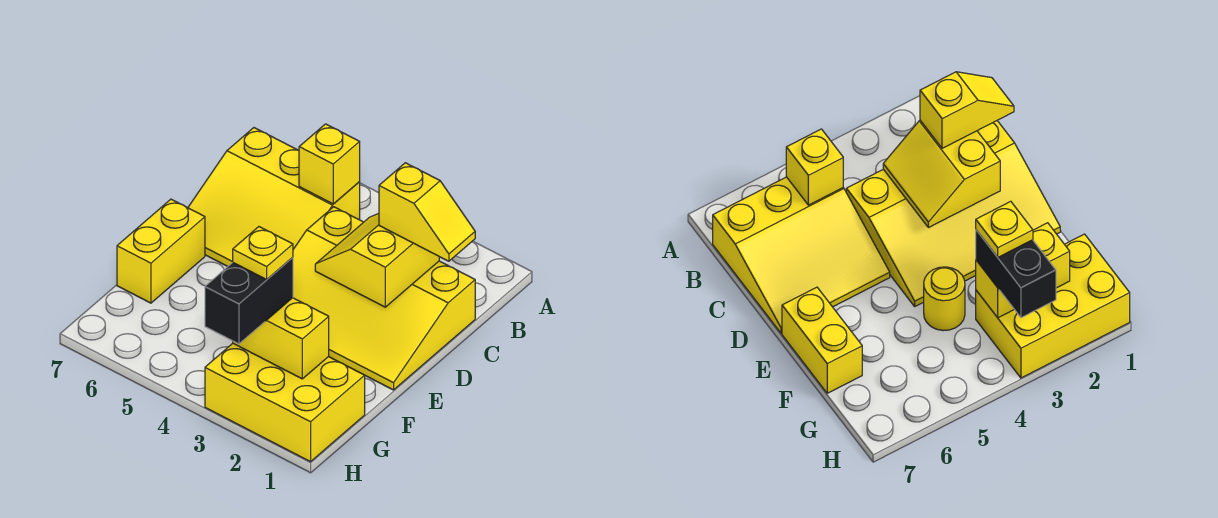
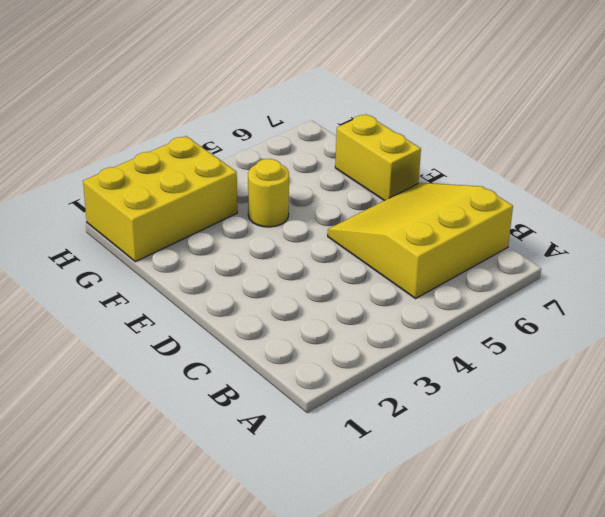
none -> yellow 3x4 slope [293,207,475,390]
none -> yellow 1x1 brick [299,124,360,204]

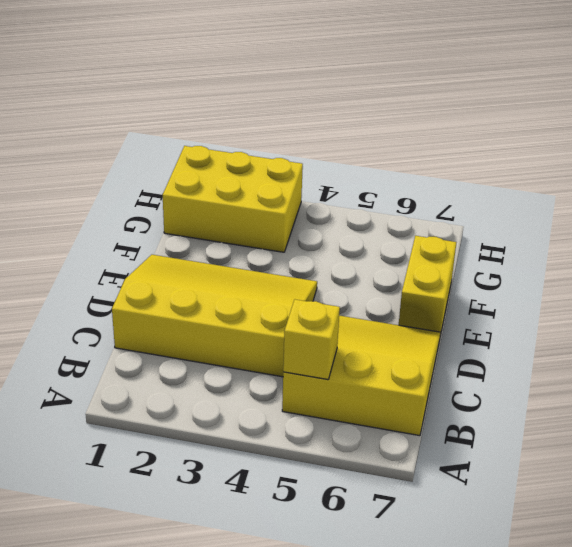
none -> yellow 1x1 round brick [924,267,965,331]
none -> yellow 2x2 slope [315,214,439,307]

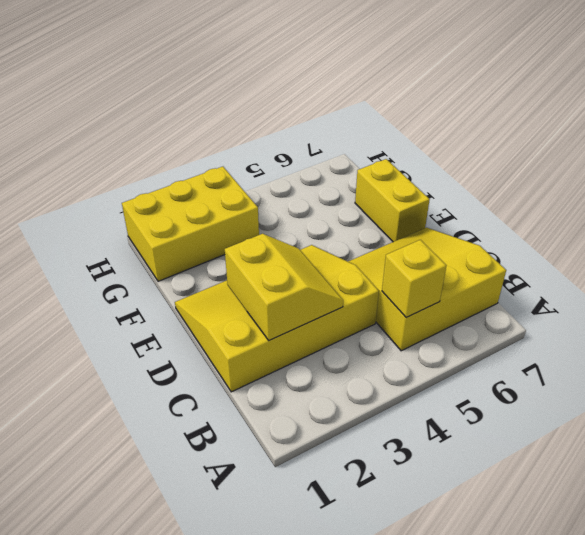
none -> yellow 1x1 round brick [924,267,965,331]
none -> yellow 1x2 brick [233,298,329,379]

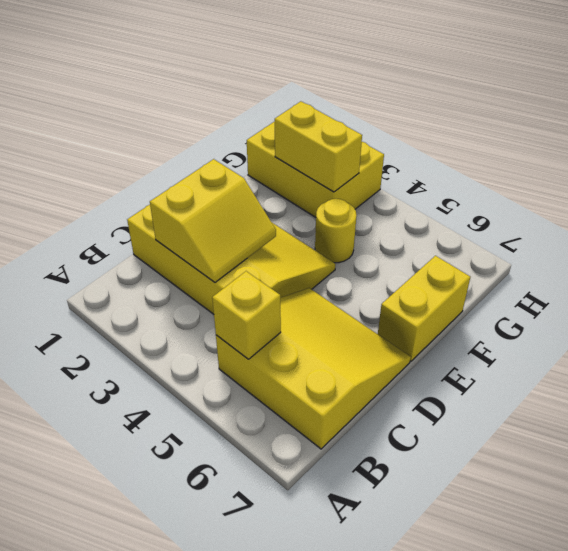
none -> yellow 1x2 slope [379,163,475,261]
none -> black 1x2 brick [205,257,293,344]

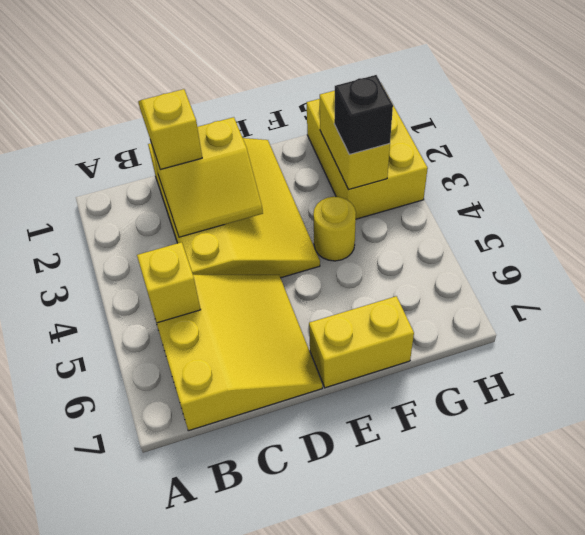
black 1x1 brick [334,75,393,155] -> black 1x2 brick [205,257,293,344]
none -> yellow 1x1 plate [233,227,293,280]

